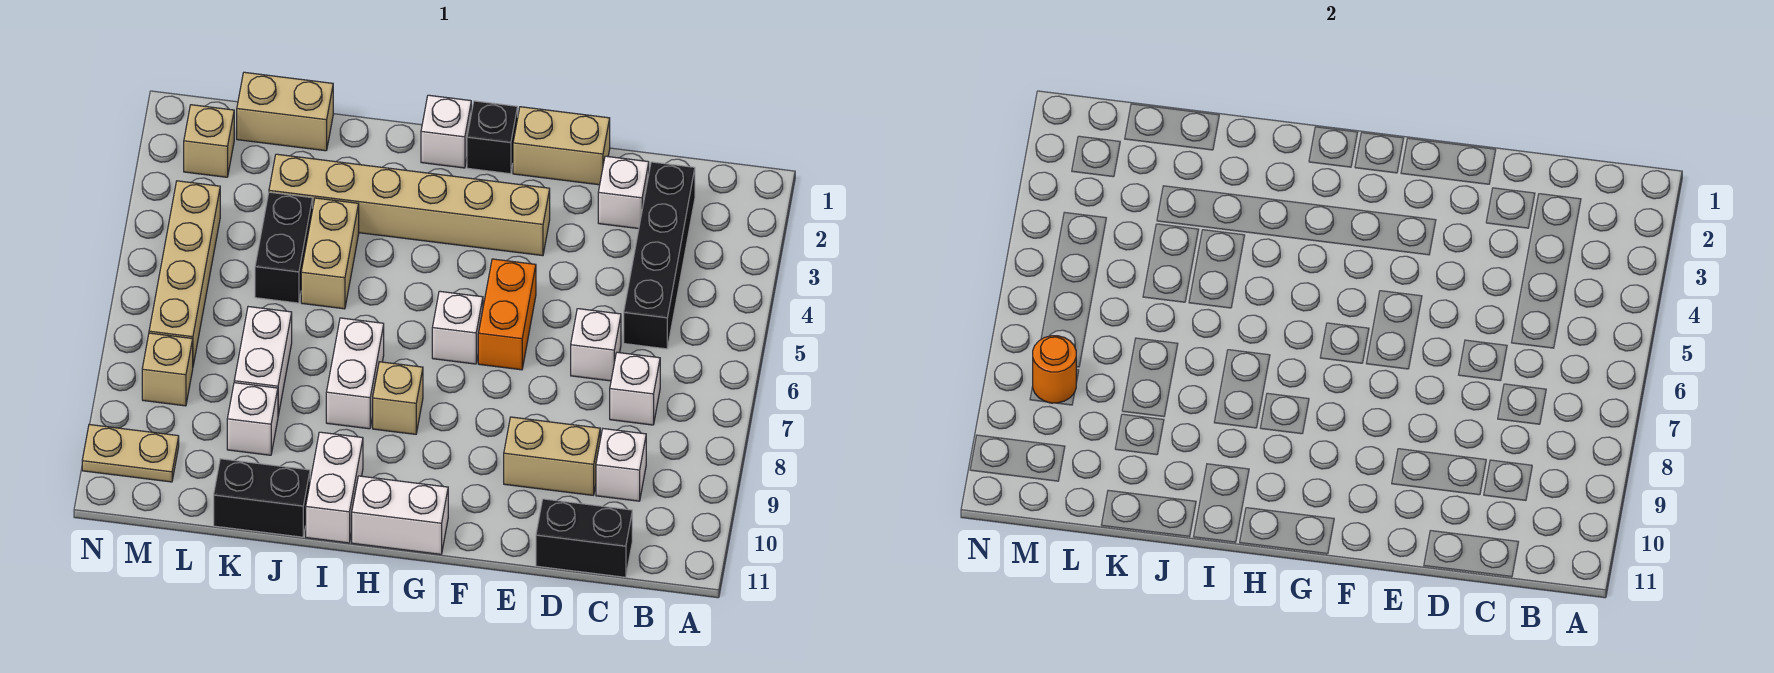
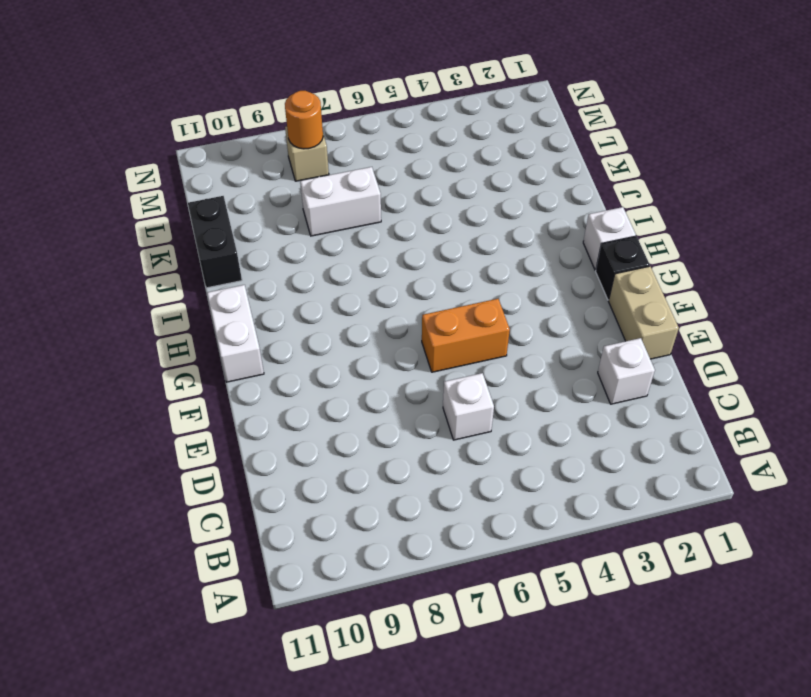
none -> black 1x4 brick [624,162,695,349]
none -> white 1x1 brick [610,352,660,425]
none -> white 1x1 brick [596,429,646,501]

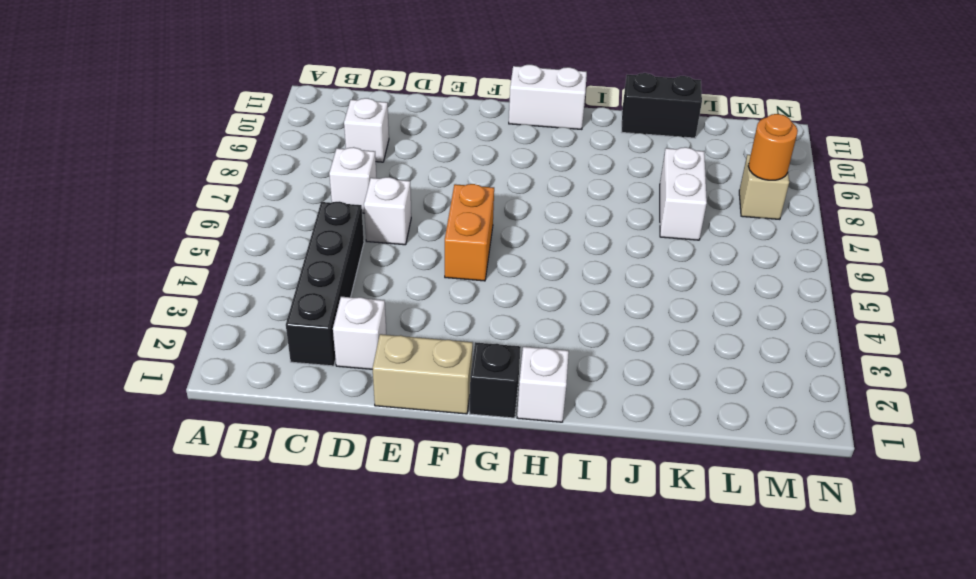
none -> black 1x2 brick [536,499,632,577]
none -> tan 1x2 brick [504,417,600,495]
none -> tan 1x6 brick [269,154,550,256]

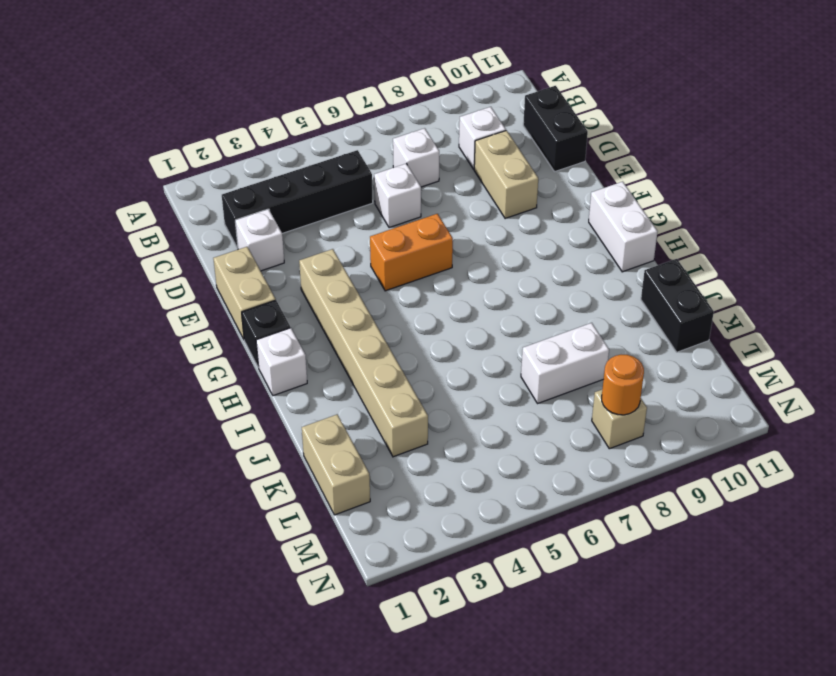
none -> white 1x1 brick [432,291,483,364]
none -> tan 1x1 brick [373,362,423,434]
none -> white 1x2 brick [326,318,384,429]

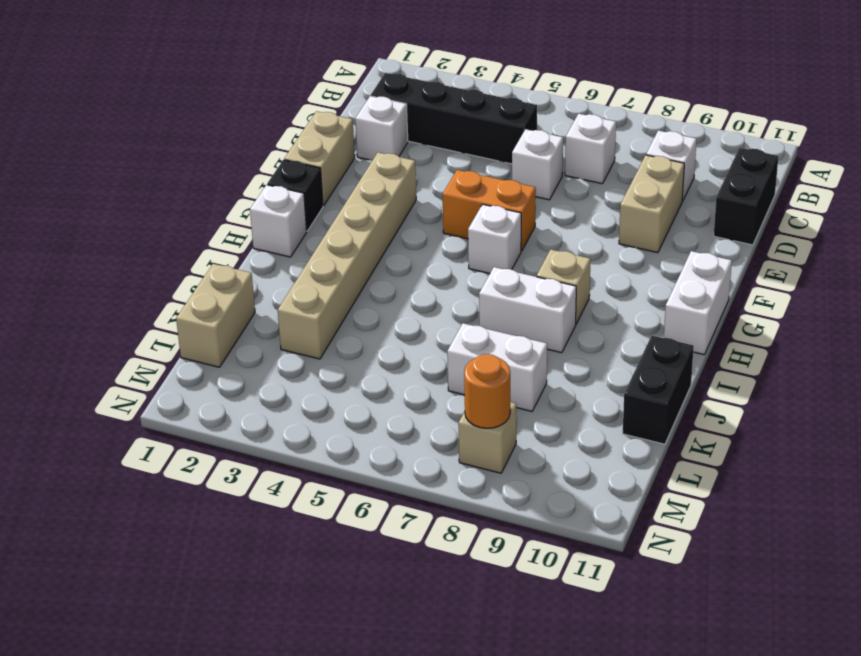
none -> white 1x2 brick [306,432,363,543]
none -> tan 1x2 brick [301,198,359,309]
none -> black 1x2 brick [255,192,313,303]

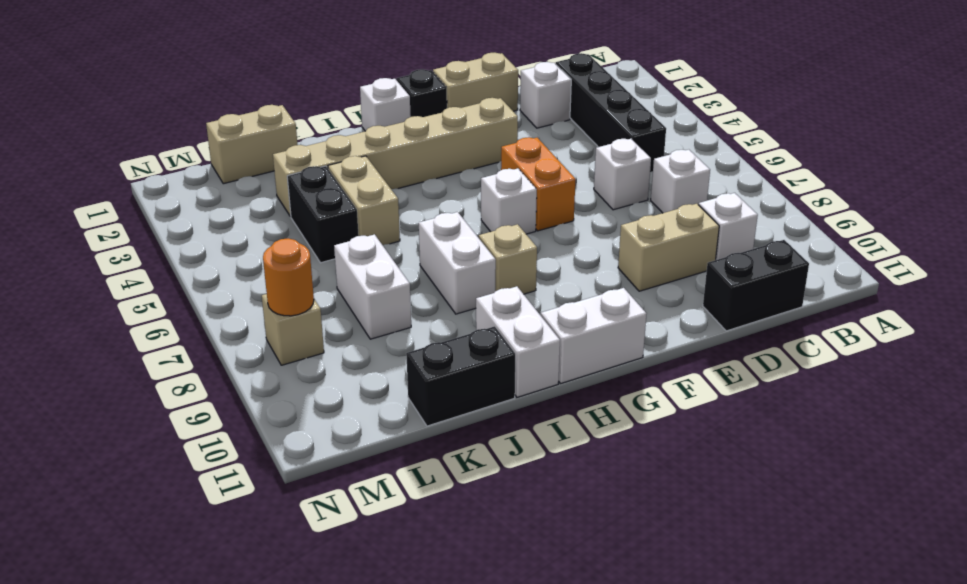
none -> white 1x1 brick [227,383,278,455]
none -> tan 1x1 brick [184,105,234,177]
none -> tan 1x4 brick [149,181,220,365]

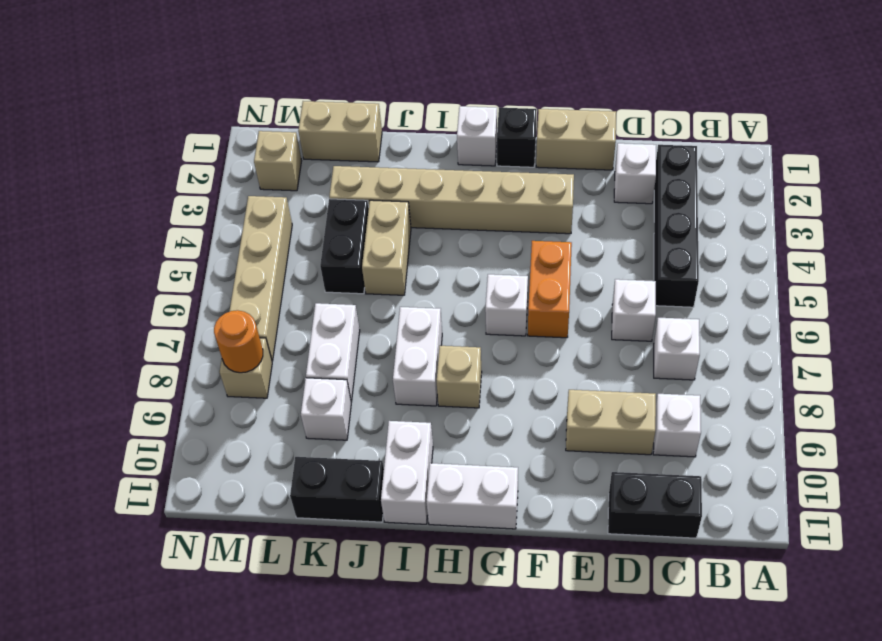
none -> tan 1x2 plate [82,424,179,482]

